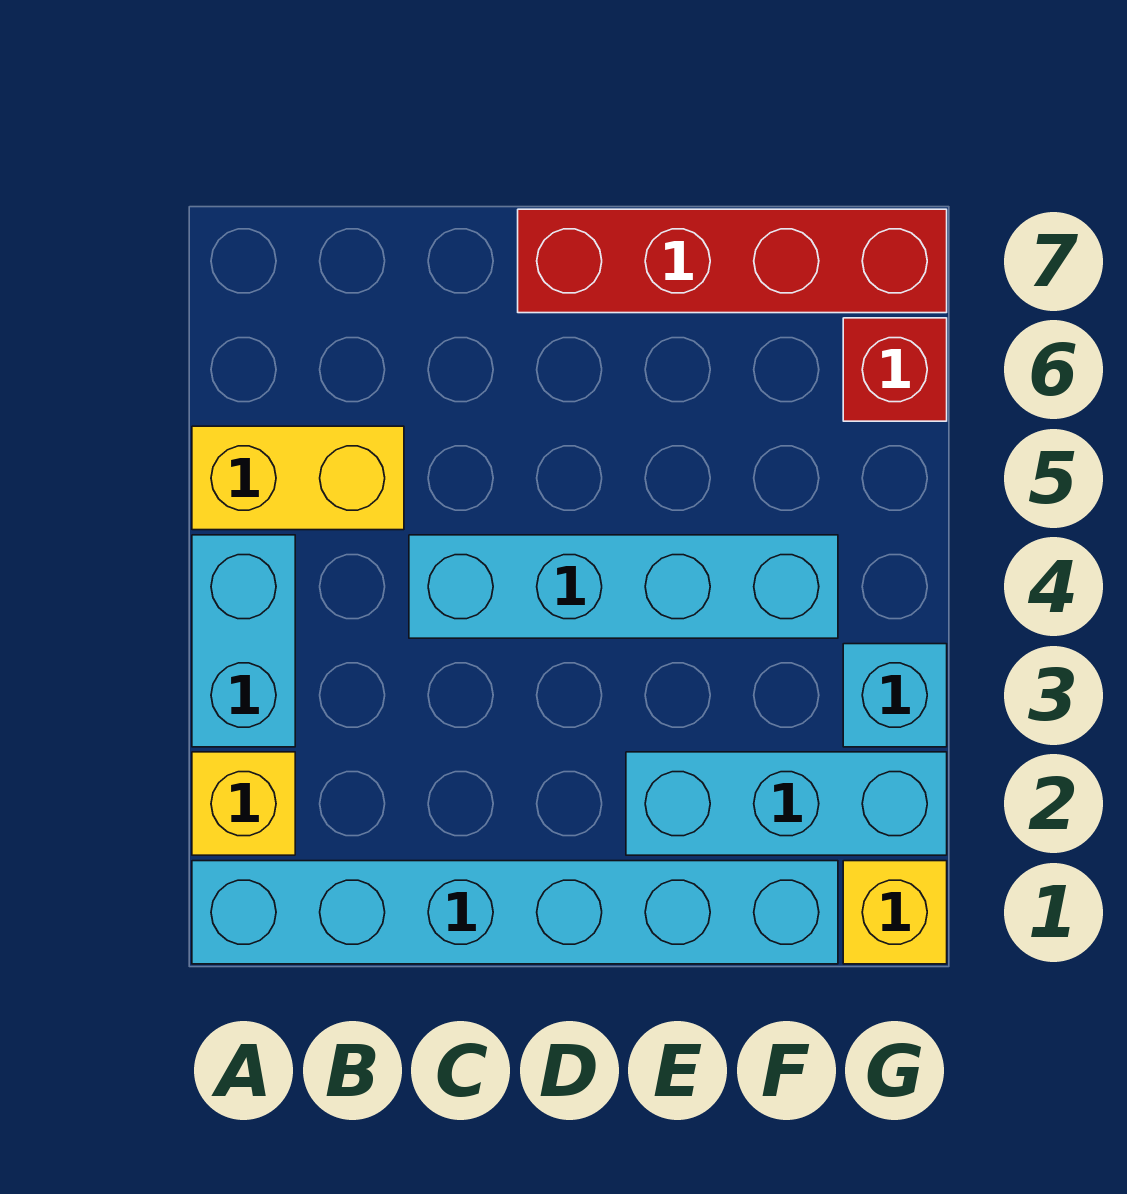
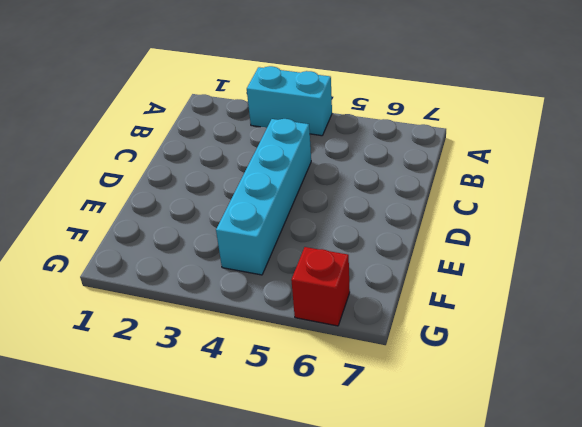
none -> cyan 1x6 brick [192,861,838,964]
none -> yellow 1x1 brick [192,752,295,855]

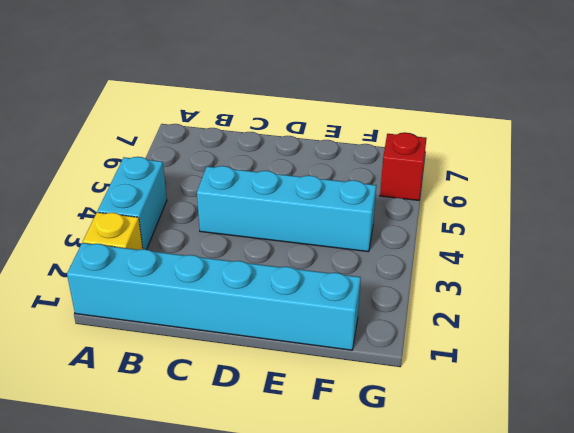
none -> yellow 1x2 brick [192,426,404,530]
none -> red 1x4 brick [518,209,947,313]

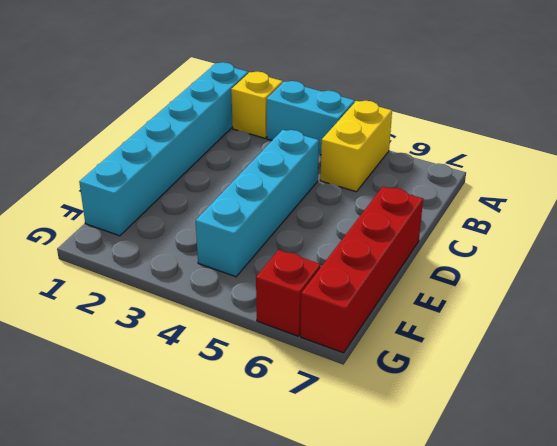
none -> cyan 1x3 brick [626,752,947,855]
none -> yellow 1x1 brick [843,861,947,964]

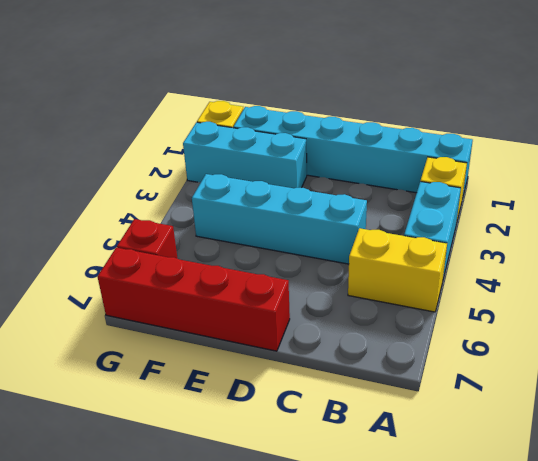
none -> cyan 1x1 brick [843,644,947,747]

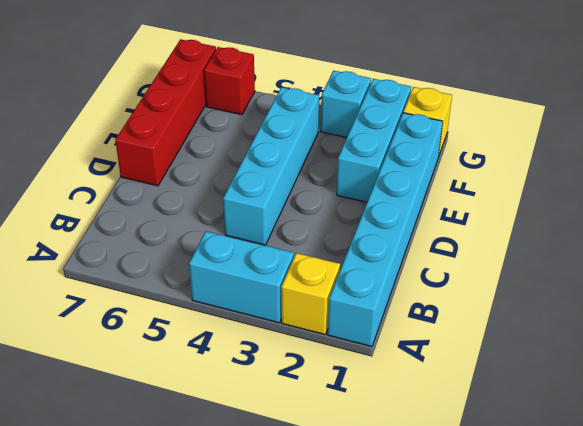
none -> yellow 1x2 brick [192,426,404,530]

